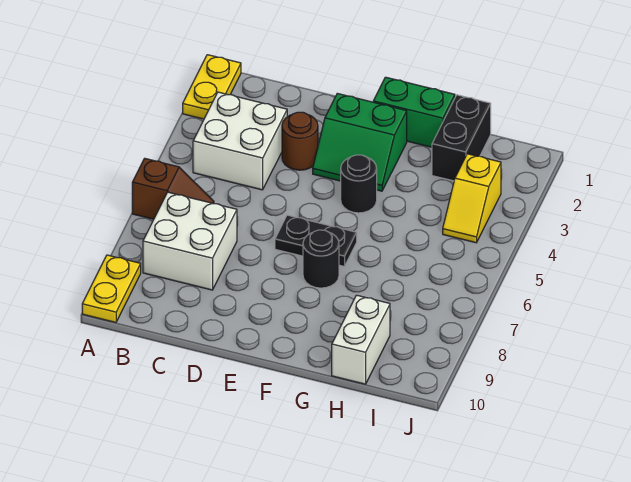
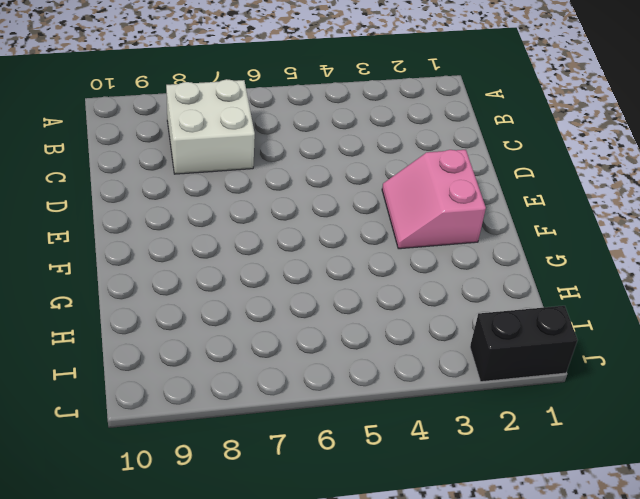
pink 2x2 slope [382,150,486,249] -> green 2x2 slope [313,93,407,191]
black 1x2 brick [470,306,577,382] -> black 1x2 brick moved to [432,95,491,181]
none -> yellow 1x2 plate [183,55,241,119]
none -> brown 1x2 slope [132,158,214,219]
none -> yellow 1x2 plate [82,255,141,322]

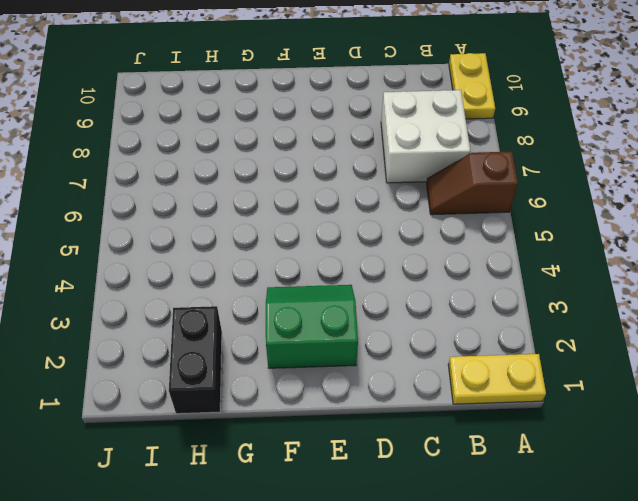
yellow 1x2 plate [448,354,546,404] -> yellow 1x2 plate turned to [183,55,241,119]
none -> white 2x2 brick [193,92,287,190]
none -> brown 1x1 round brick [282,112,318,170]
none -> black 1x2 plate [275,215,357,266]

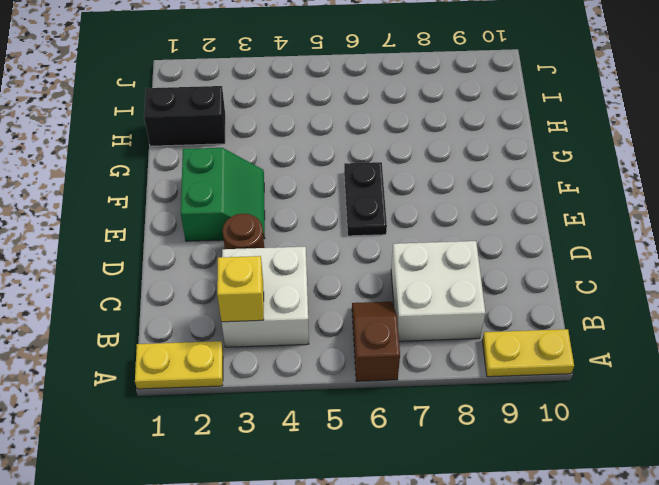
yellow 1x1 brick [217,256,264,322] -> none
none -> green 1x2 brick [373,77,455,147]
none -> black 1x1 round brick [341,155,377,213]
none -> black 1x1 round brick [303,230,339,288]

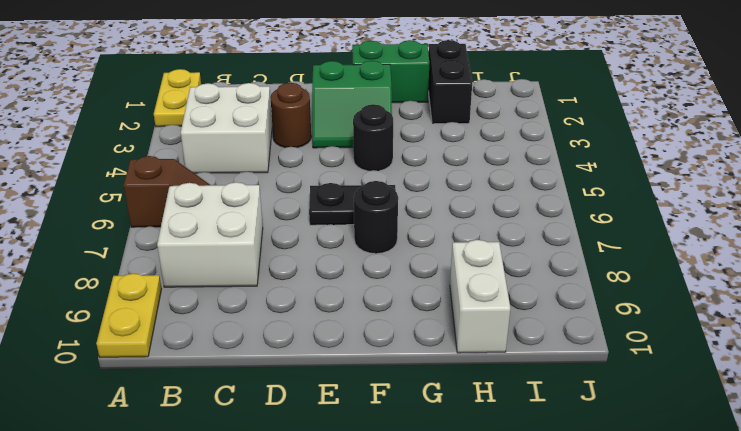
none -> yellow 1x2 slope [443,154,501,243]

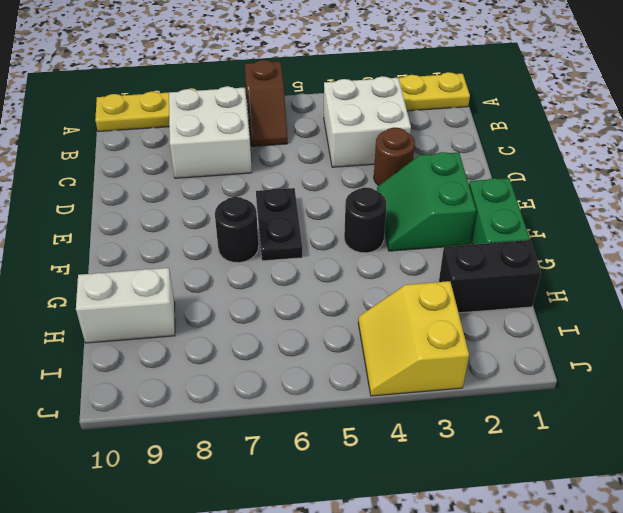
yellow 2x2 slope [358,281,469,396] -> yellow 1x2 slope [443,154,501,243]

